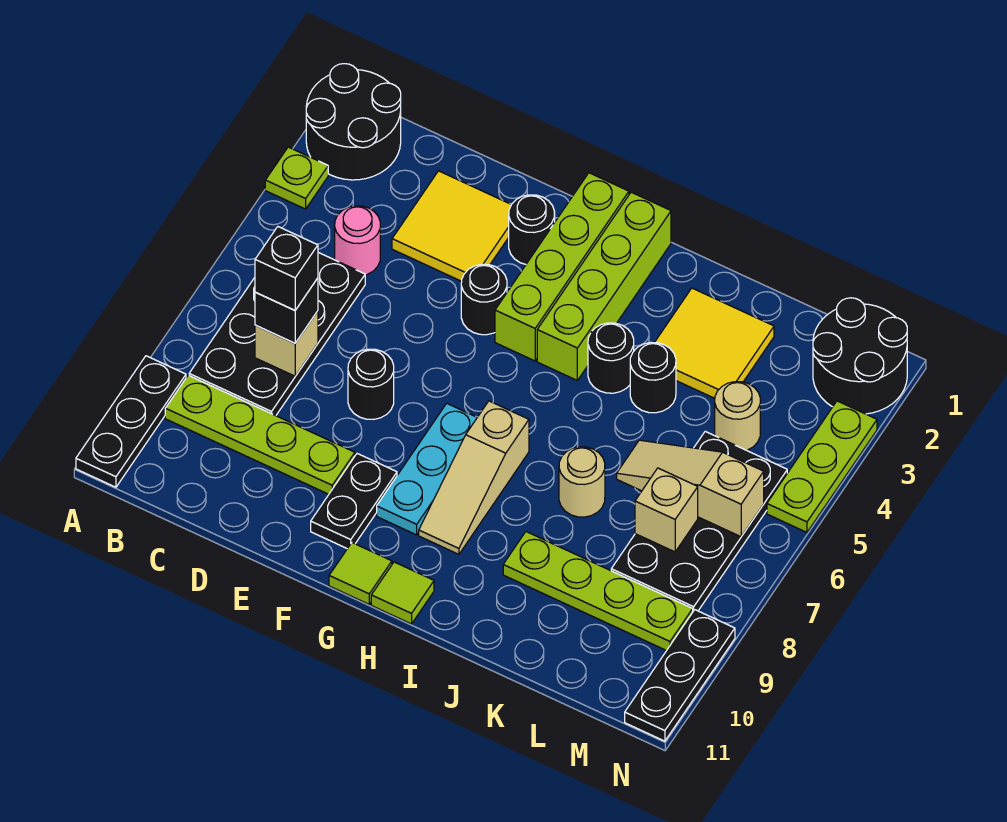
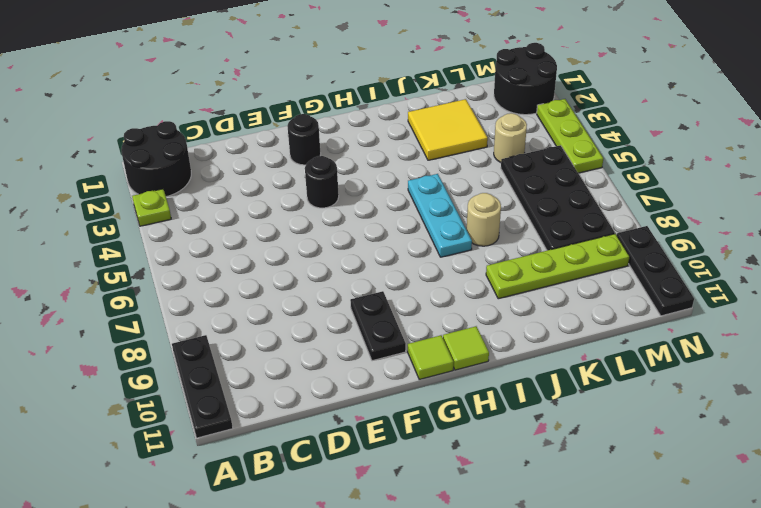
cyan 1x3 plate [408,174,472,257] -> cyan 1x3 plate moved to [377,403,477,535]
none -> black 2x4 plate [189,253,365,416]
none -> lime 1x4 plate [165,375,355,494]
none -> pink 1x1 round brick [335,206,380,275]
none -> yellow 2x2 tile [392,171,511,281]

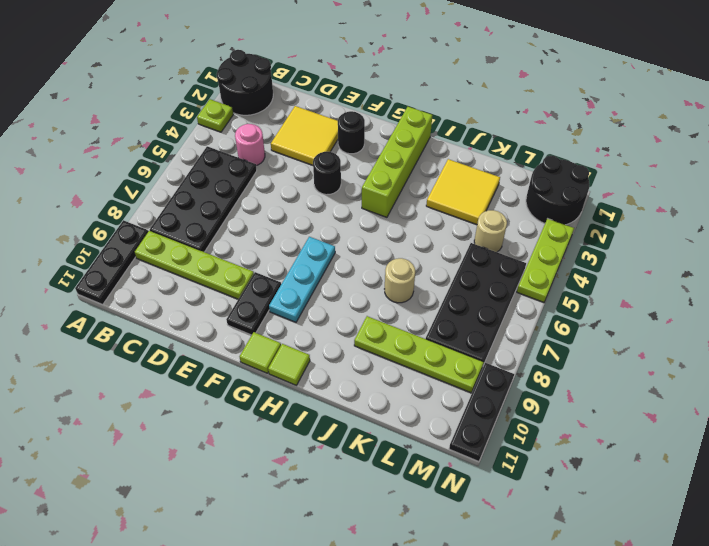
none -> black 1x1 round brick [348,349,394,419]
none -> lime 1x4 brick [495,173,629,361]
none -> tan 1x3 slope [419,401,529,554]
none -> black 1x1 round brick [588,323,634,393]

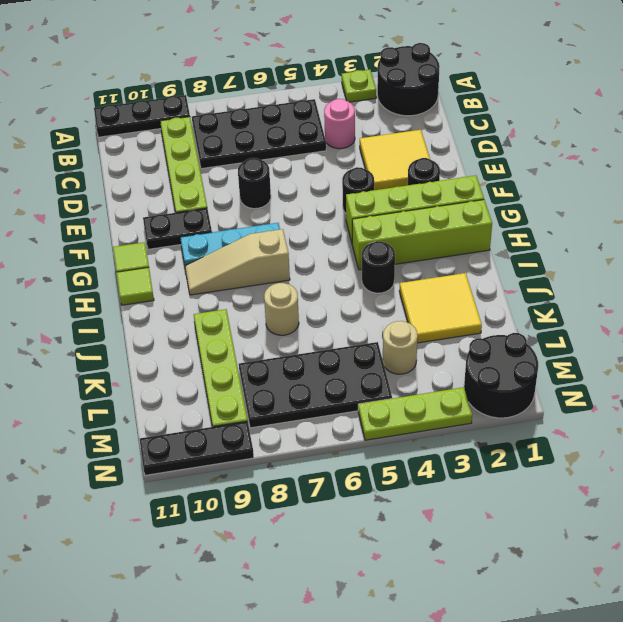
none -> black 1x1 round brick [630,342,676,413]
none -> tan 1x1 brick [255,311,318,376]
none -> tan 1x3 slope [617,440,764,537]
none -> tan 1x1 brick [635,468,698,552]

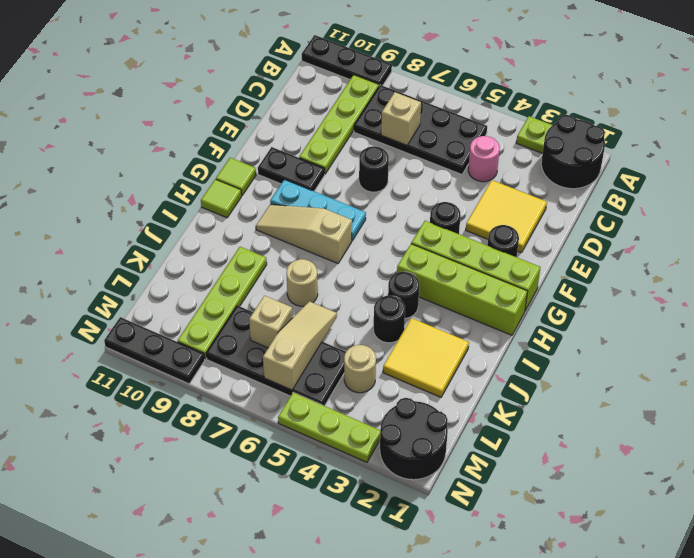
none -> black 1x1 brick [255,278,318,343]
none -> black 1x1 brick [255,227,318,310]

